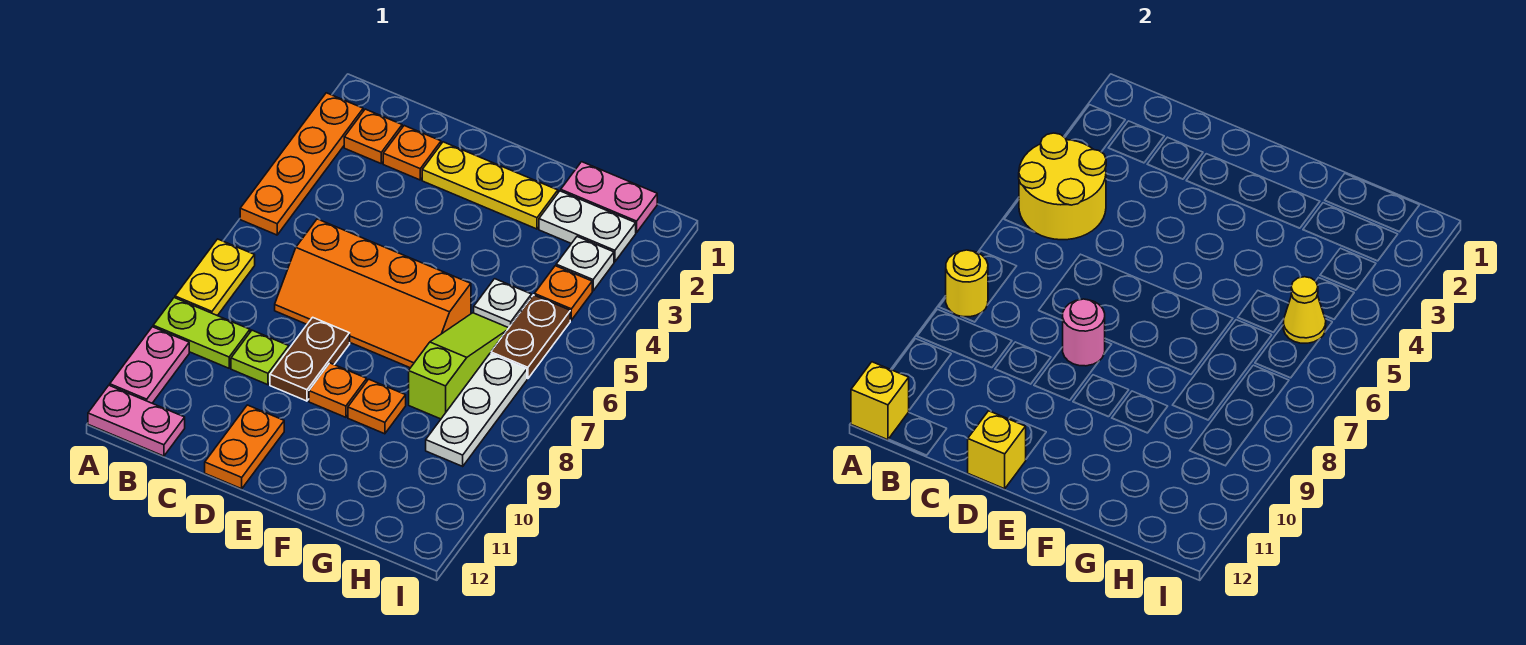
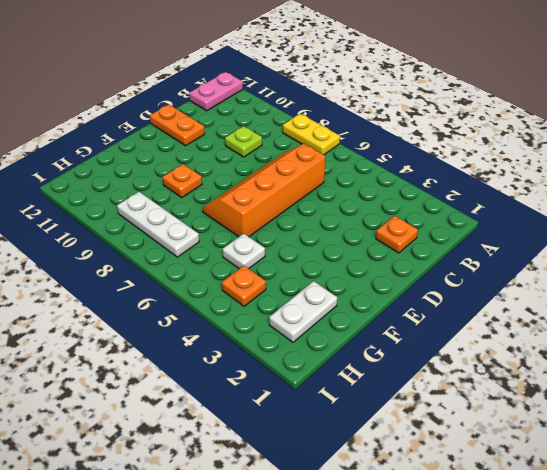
none -> orange 1x4 plate [240,93,363,235]
none -> lime 1x2 plate [153,298,250,368]
none -> pink 1x2 plate [110,327,189,403]

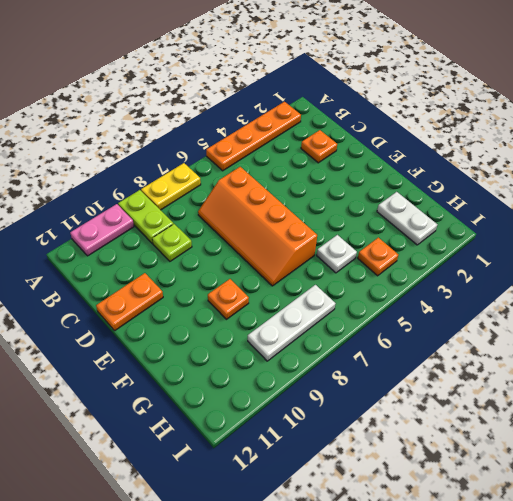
none -> pink 1x2 plate [88,385,185,456]
none -> orange 1x1 plate [344,109,402,163]
none -> yellow 1x3 plate [422,142,558,229]

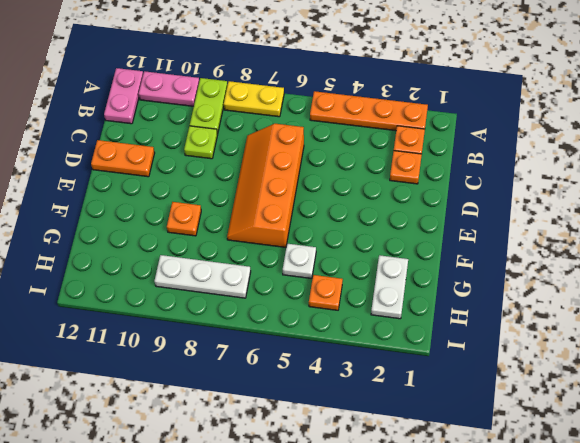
none -> yellow 1x3 plate [422,142,558,229]
none -> brown 1x2 plate [270,317,350,401]
none -> orange 1x1 plate [309,363,367,417]

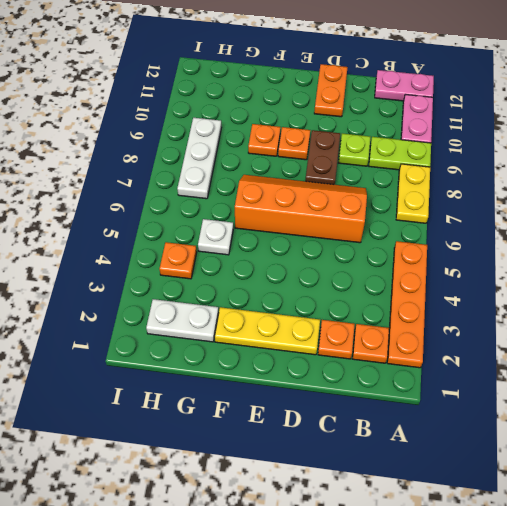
none -> pink 1x2 plate [561,162,657,232]
none -> lime 1x3 slope [409,313,508,419]
none -> white 1x1 plate [556,237,614,291]

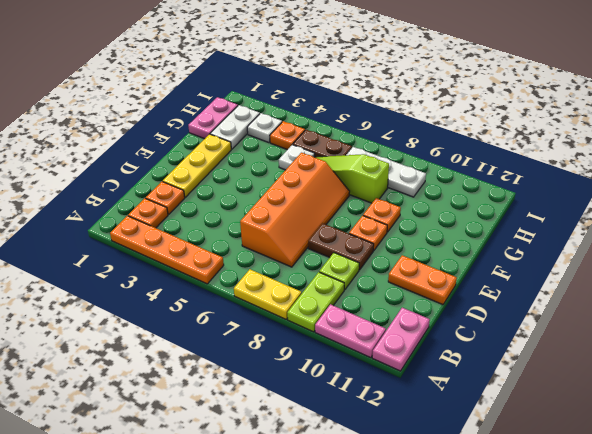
none -> yellow 2x2 round brick [1019,133,1106,240]
none -> yellow 1x1 round brick [946,250,988,317]
none -> yellow 1x1 brick [851,362,909,440]

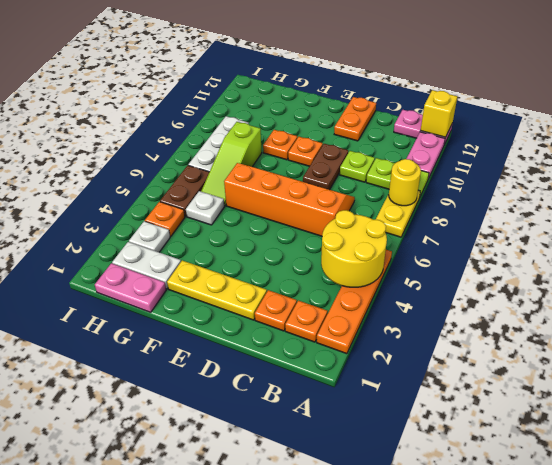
none -> pink 1x1 round brick [1062,299,1105,366]
none -> yellow 1x1 brick [968,411,1026,489]
none -> yellow 1x1 cone [1283,277,1326,343]

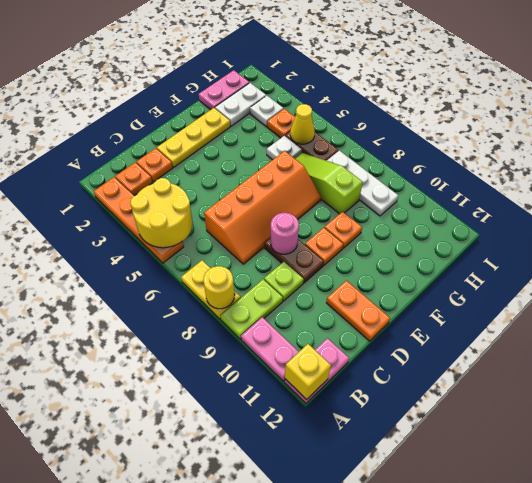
none -> yellow 1x1 brick [968,411,1026,489]

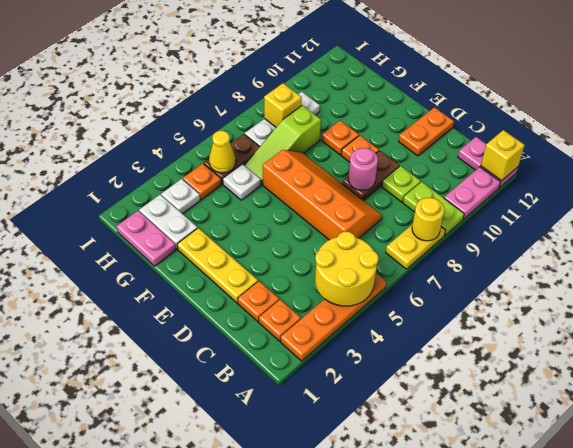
yellow 1x1 brick [264,83,302,127] -> yellow 1x1 brick moved to [968,411,1026,489]

